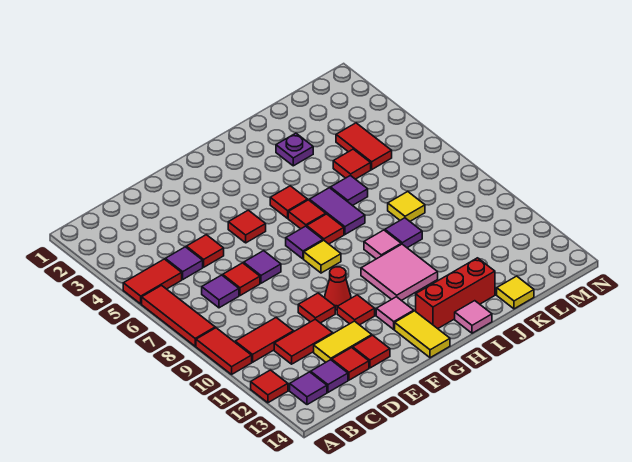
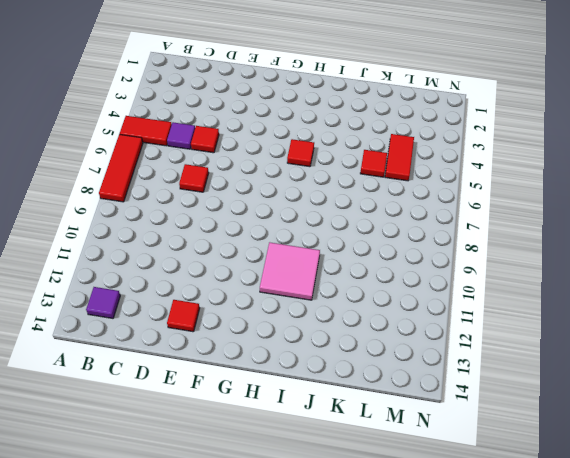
none -> red 1x2 tile [196,328,252,374]
none -> red 1x1 tile [251,370,288,403]
none -> red 1x2 tile [235,318,293,362]
none -> purple 1x1 tile [202,275,239,308]

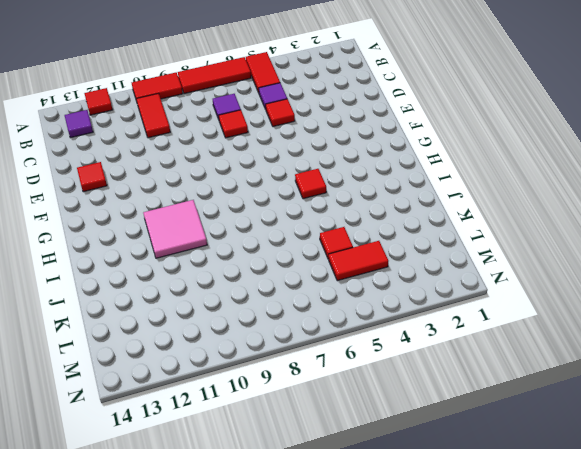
none -> red 1x2 tile [274,319,333,364]
none -> purple 1x1 tile [311,360,348,392]
none -> yellow 1x2 tile [314,321,372,362]
none -> red 1x1 tile [332,348,369,380]

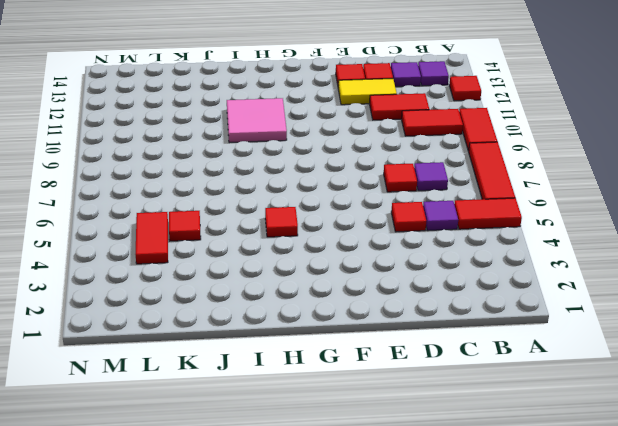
none -> purple 1x1 tile [244,251,281,283]
none -> red 1x1 tile [298,293,335,323]
none -> red 1x1 tile [228,210,266,243]
none -> red 1x1 cone [325,267,351,310]

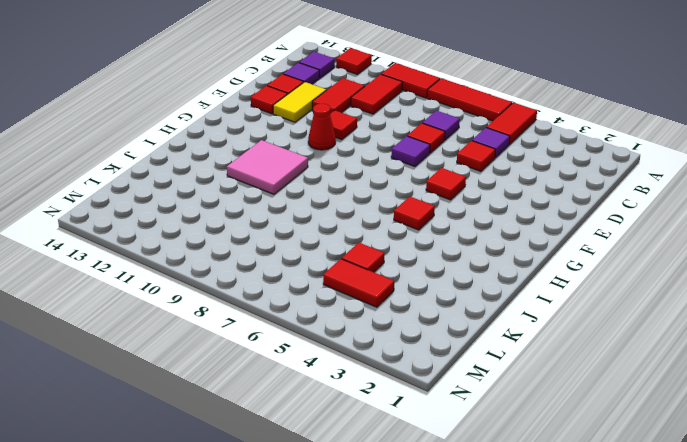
none -> red 1x1 tile [337,295,375,325]
none -> purple 1x1 tile [286,226,323,259]
none -> yellow 1x1 tile [304,240,341,273]
none -> pink 1x1 tile [376,297,414,329]

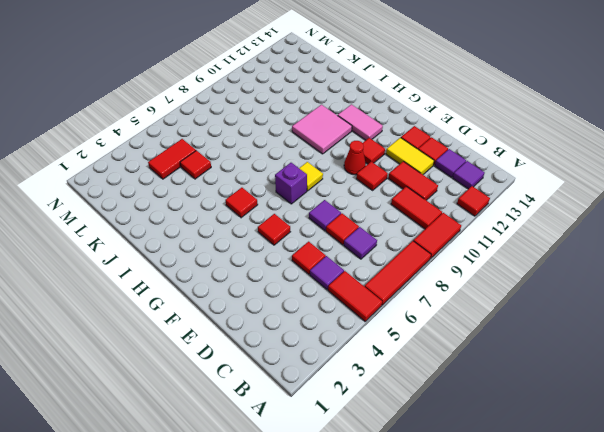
purple 1x1 brick [275,163,307,204] -> purple 1x1 tile [286,226,323,259]
pink 1x2 tile [338,104,383,140] -> pink 1x1 tile [376,297,414,329]
none -> yellow 1x2 tile [395,311,450,358]
none -> red 1x1 tile [288,200,326,229]
none -> red 1x1 tile [307,214,344,244]
none -> red 1x3 brick [416,258,495,329]

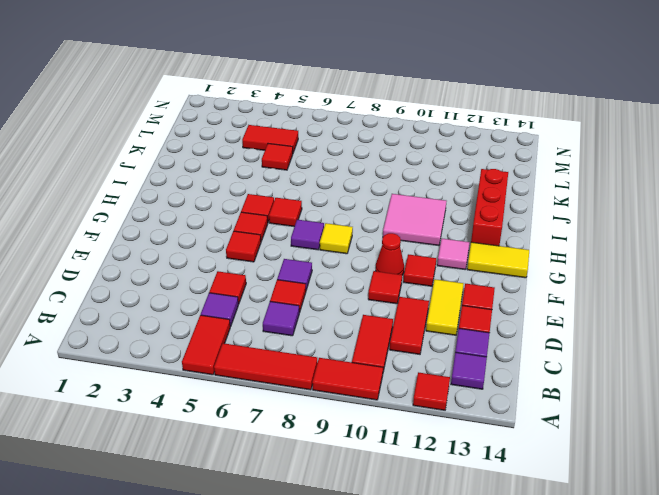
red 1x1 tile [234,212,268,241] -> red 1x1 tile moved to [307,214,344,244]
none -> purple 1x2 tile [309,188,365,234]
none -> pink 1x1 tile [364,230,401,259]
none -> pink 1x1 tile [455,301,492,333]
none -> purple 1x1 plate [276,133,313,166]

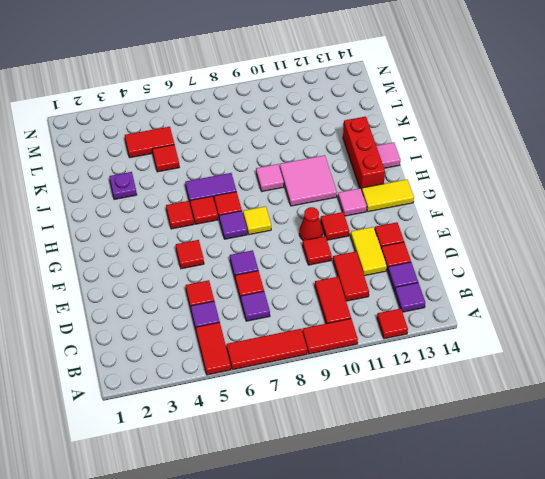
none -> purple 1x1 tile [330,175,368,206]
none -> purple 1x1 tile [385,218,422,248]
none -> yellow 1x1 tile [388,192,425,221]
none -> yellow 1x1 tile [497,276,534,309]

